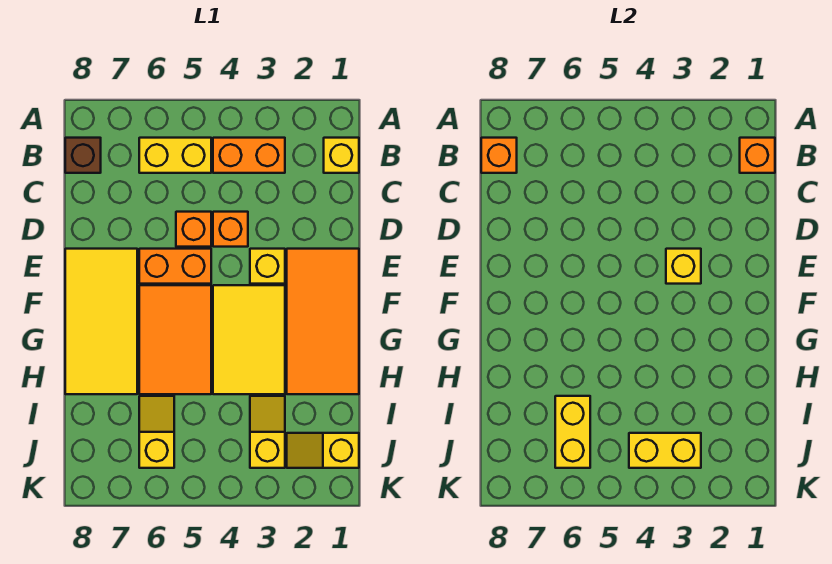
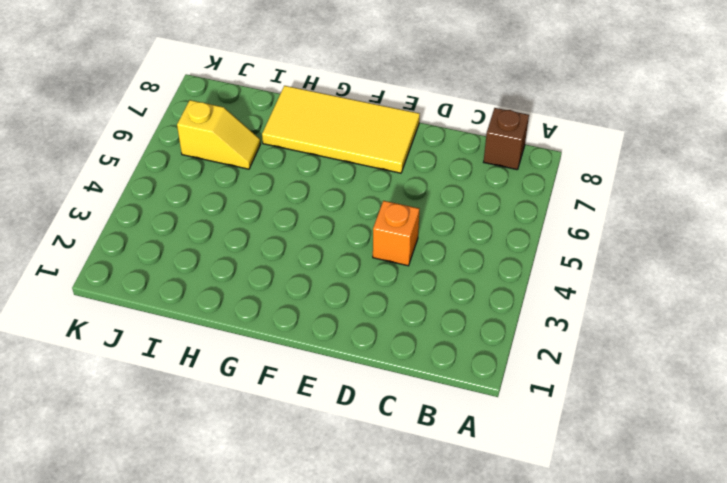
none -> yellow 1x1 brick [324,138,359,173]
none -> orange 1x2 brick [213,138,285,173]
none -> yellow 1x2 brick [139,138,211,173]

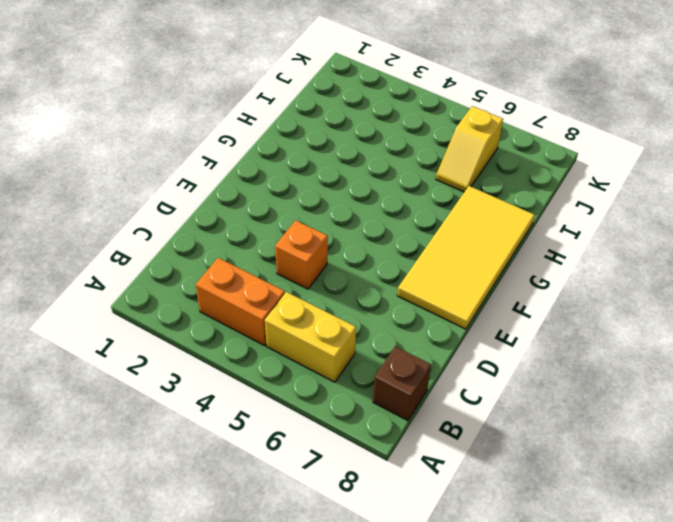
none -> yellow 1x1 brick [324,138,359,173]
none -> orange 1x1 brick [176,212,211,247]
none -> orange 2x4 tile [287,249,359,394]

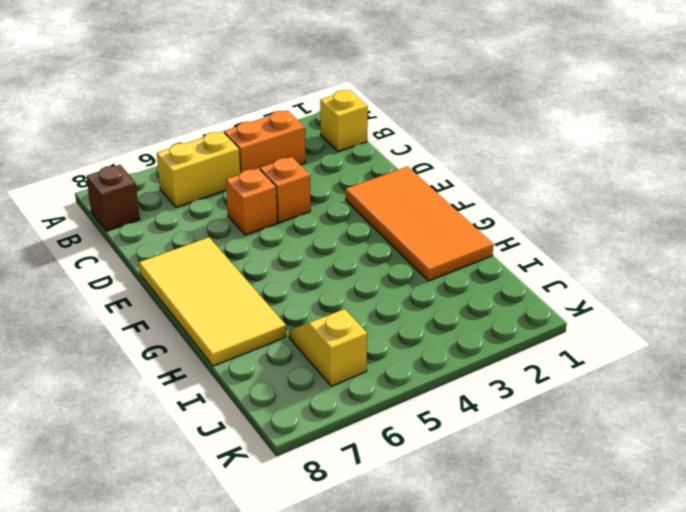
none -> yellow 1x1 brick [250,249,285,284]
none -> orange 1x2 brick [139,249,211,284]
none -> yellow 2x3 tile [213,285,285,394]

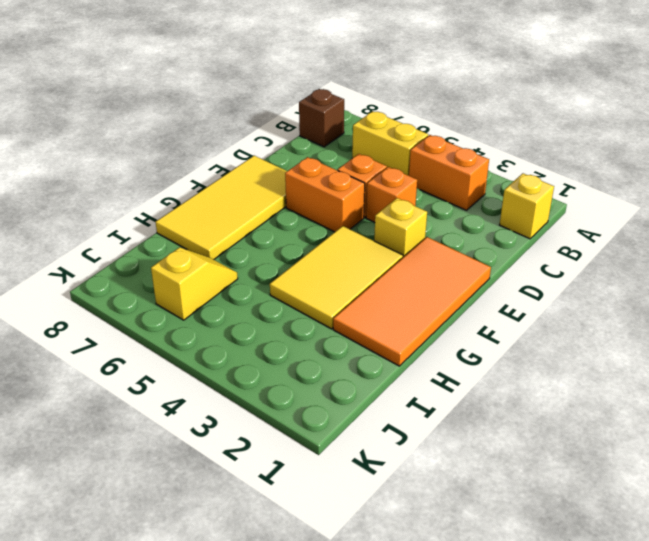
none -> orange 2x3 tile [139,285,211,394]
none -> yellow 1x2 slope [250,396,285,468]
none -> yellow 1x2 slope [287,433,359,468]

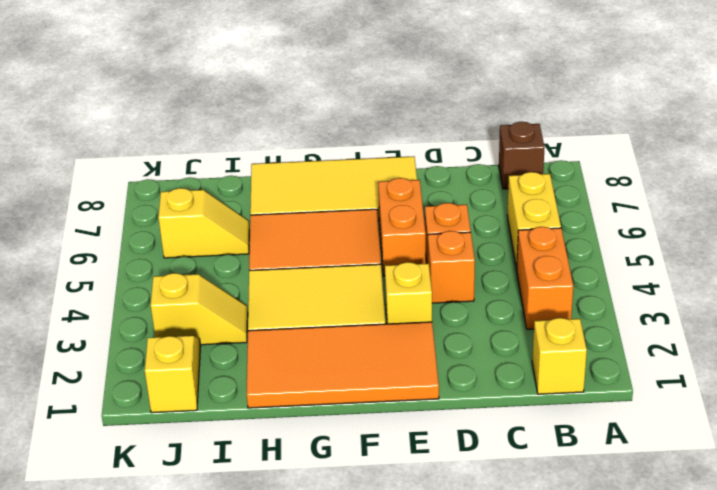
none -> orange 1x1 brick [740,138,775,173]
none -> orange 1x1 brick [481,138,517,173]
none -> yellow 1x1 brick [666,249,701,284]

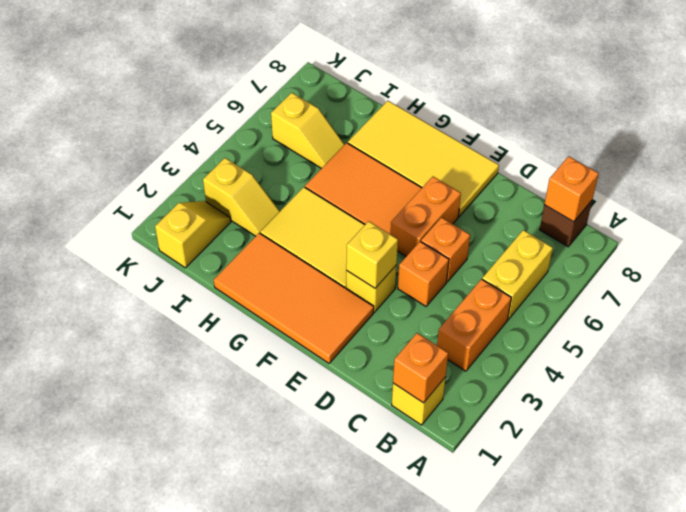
none -> yellow 1x2 brick [555,396,590,468]
none -> yellow 1x2 brick [629,433,701,468]

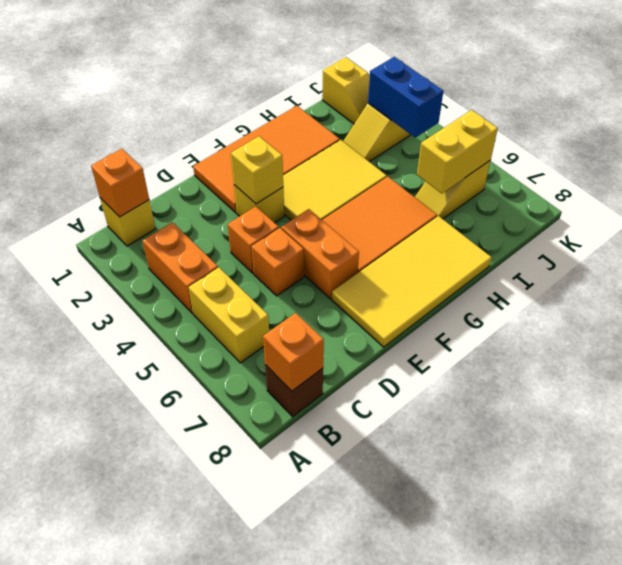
blue 1x2 brick [368,57,443,137] -> yellow 1x2 brick [629,433,701,468]

